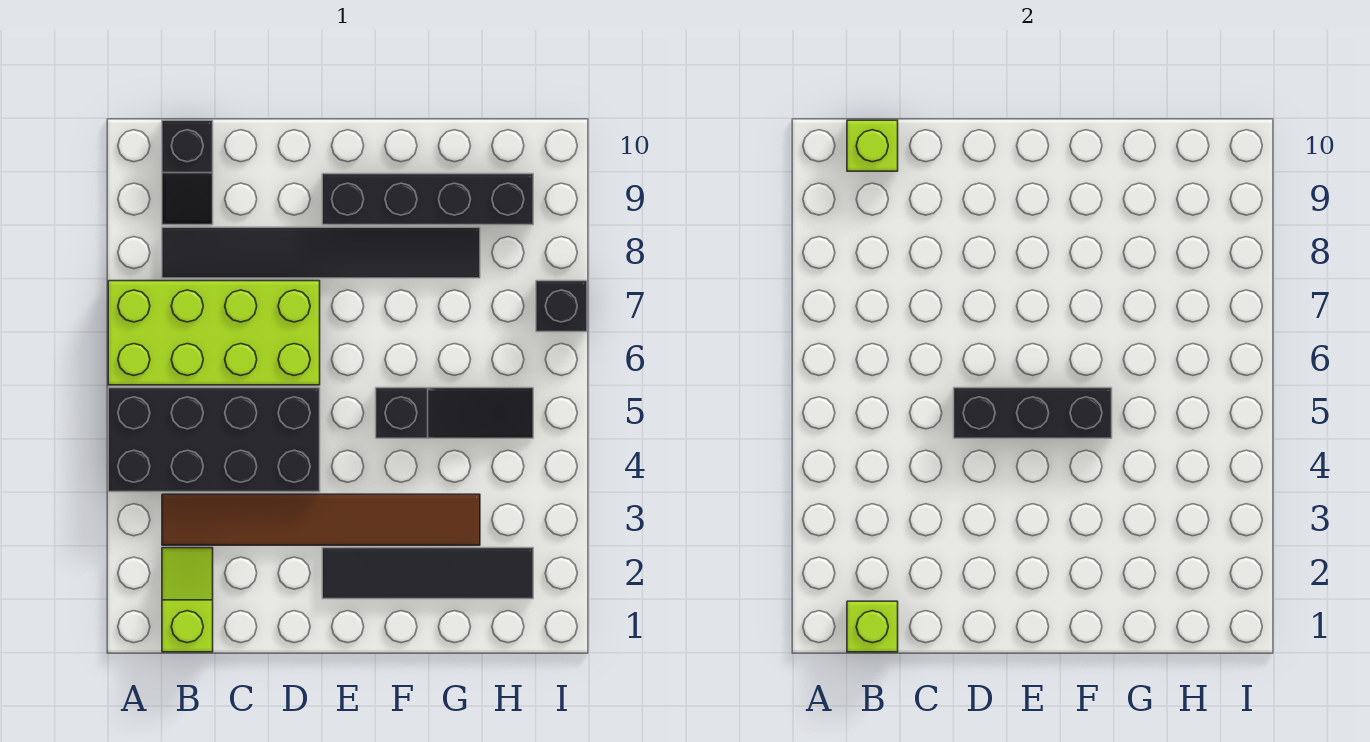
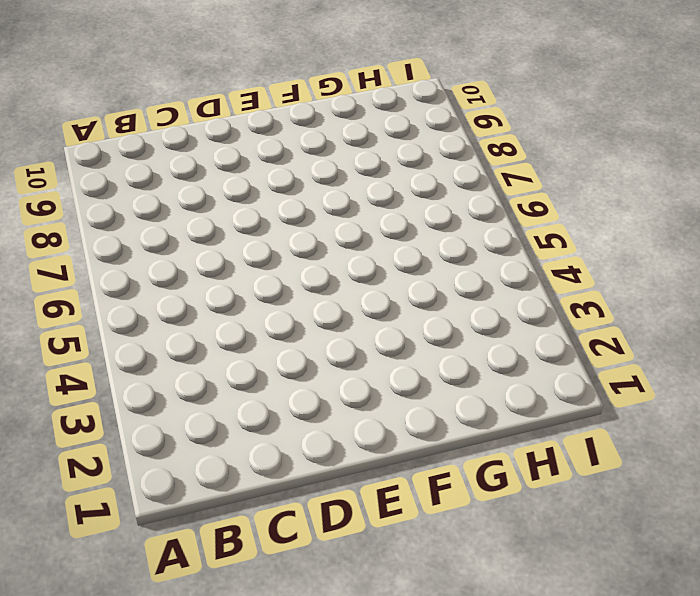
none -> black 2x4 brick [108,388,320,492]
none -> lime 2x4 brick [108,281,320,385]
none -> lime 1x2 slope [162,548,213,652]

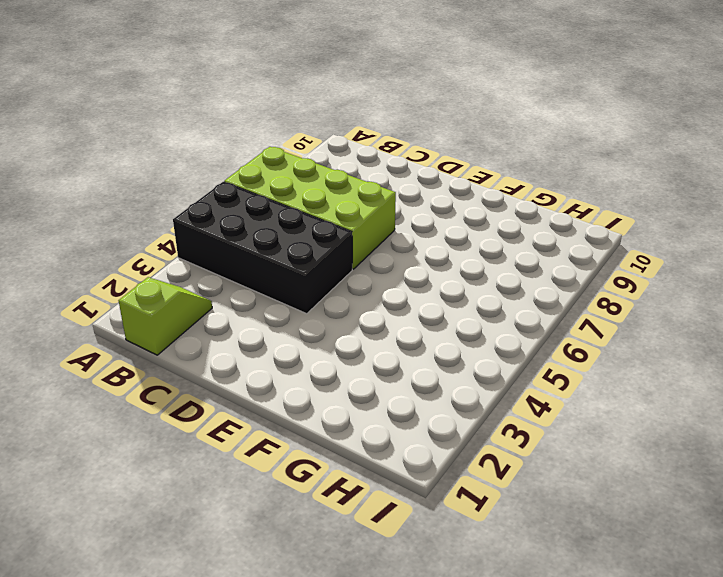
none -> brown 1x6 tile [162,494,480,545]
none -> black 1x6 tile [162,227,480,278]
none -> black 1x2 slope [162,120,213,225]

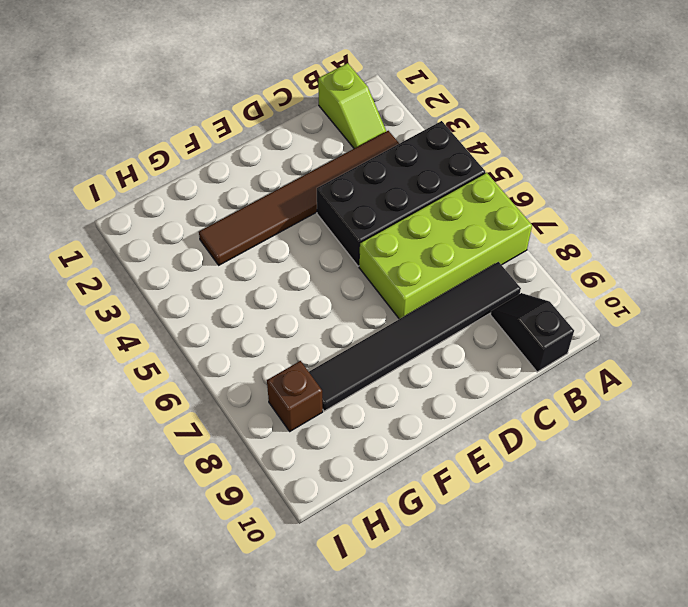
brown 1x1 brick [267,361,323,431] -> none
none -> black 1x4 tile [322,548,533,599]
none -> black 1x4 brick [322,174,533,225]
none -> black 1x3 slope [376,388,533,438]

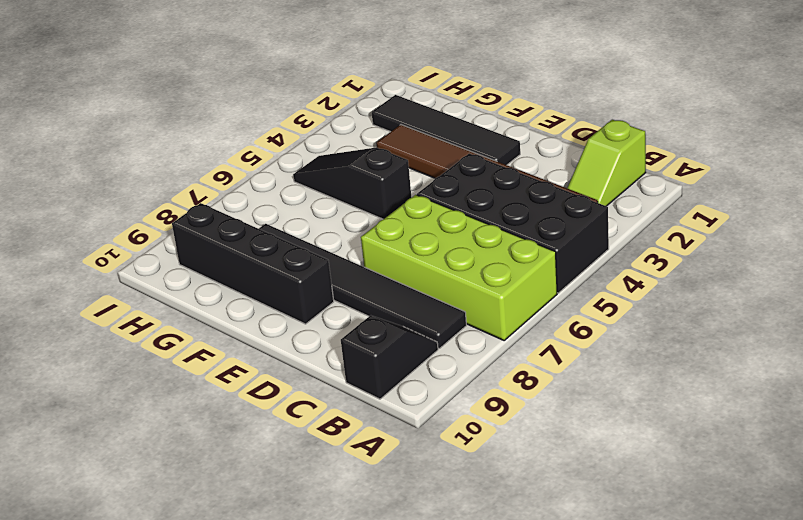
none -> black 1x1 brick [536,281,587,332]
none -> lime 1x1 brick [847,601,898,652]
none -> lime 1x1 brick [847,120,898,171]

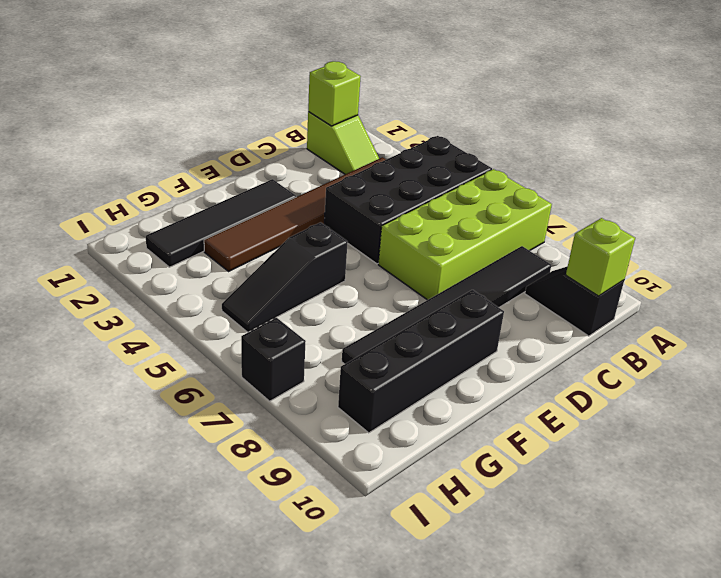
none -> black 1x3 brick [954,388,1112,438]

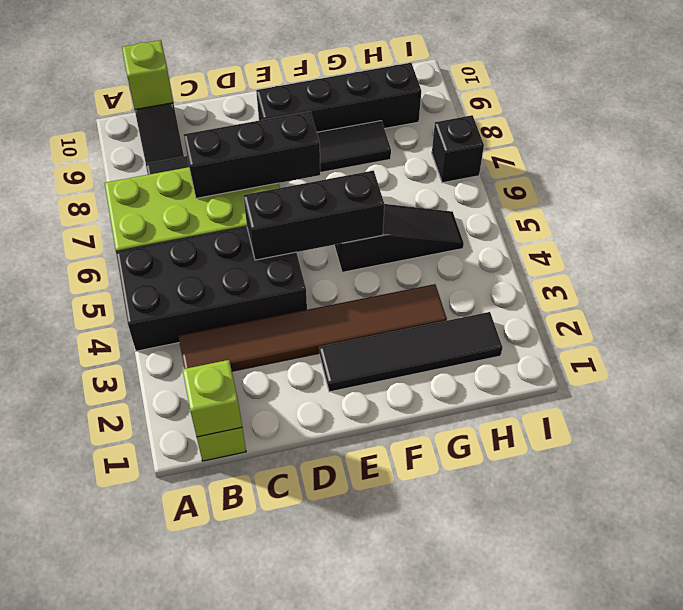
black 1x3 brick [184,112,320,198] -> none

